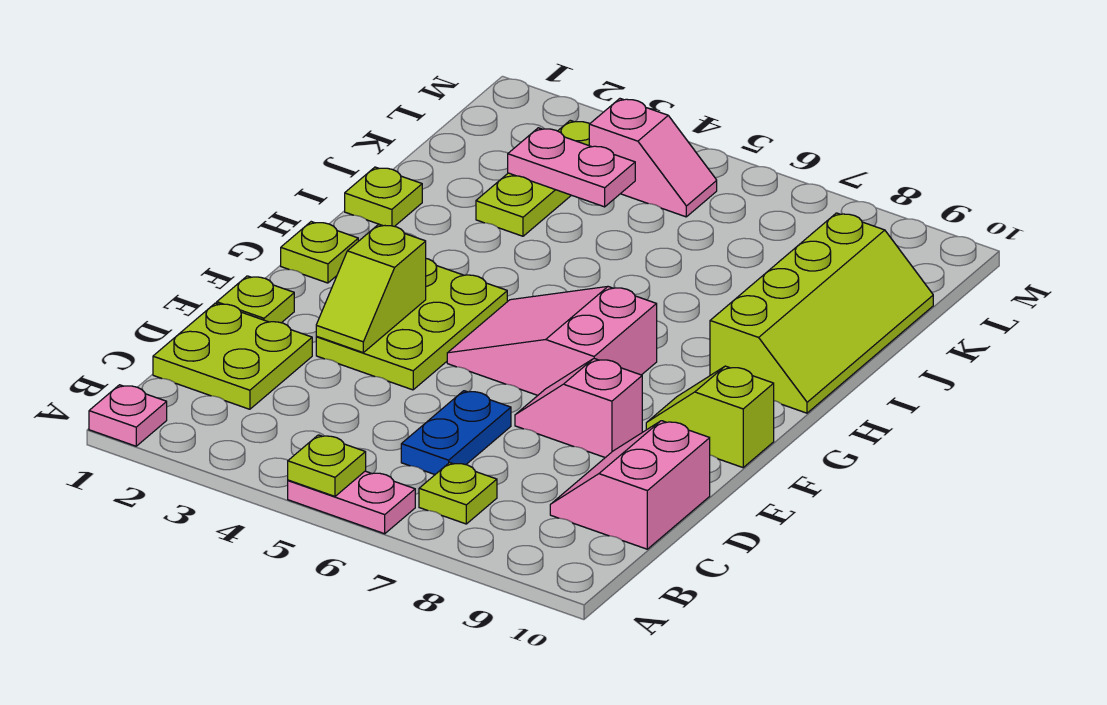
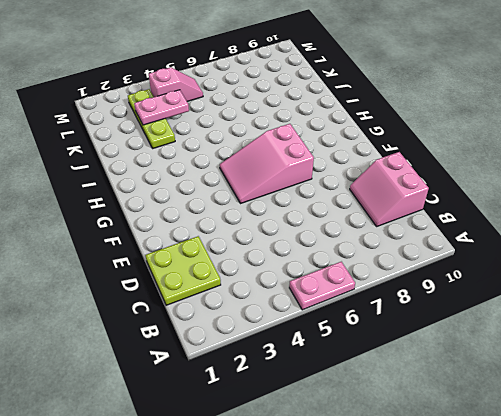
none -> pink 1x1 plate [89,385,167,446]
none -> lime 1x1 plate [419,463,497,524]
none -> blue 1x2 plate [401,391,511,474]

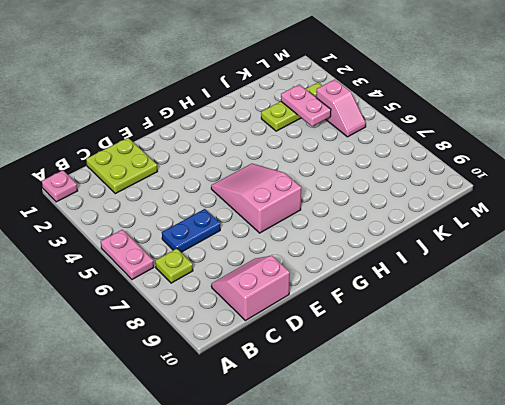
none -> lime 1x1 plate [217,276,294,323]
none -> lime 2x3 plate [316,259,507,390]
none -> pink 1x2 slope [515,359,642,458]

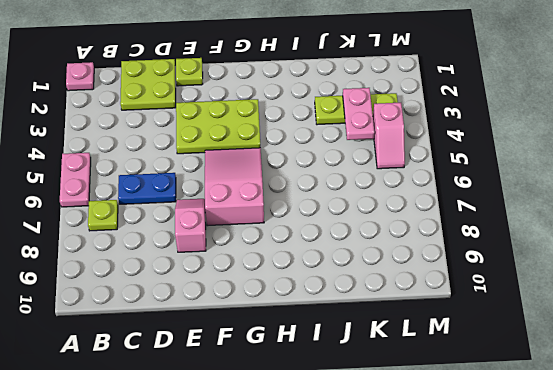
none -> pink 2x2 slope [550,421,710,549]
none -> lime 1x2 slope [646,366,774,468]
none -> lime 1x1 plate [281,222,358,283]

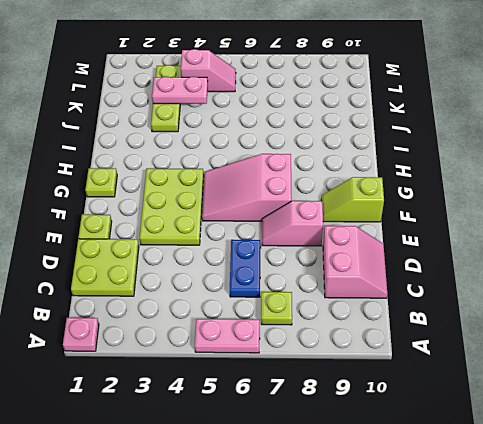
pink 2x2 slope [323,226,387,298] -> pink 2x2 slope turned to [550,421,710,549]
none -> lime 2x4 slope [710,213,933,413]
none -> lime 1x1 plate [345,167,422,226]
none -> lime 1x1 plate [288,435,366,496]

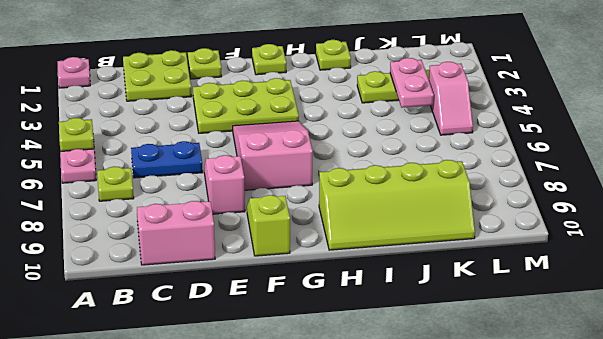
none -> lime 1x2 slope [316,224,426,352]

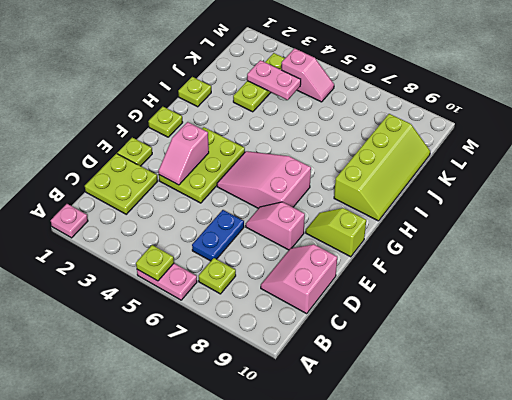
pink 1x2 slope [158,122,209,185] -> lime 1x2 slope [316,224,426,352]

